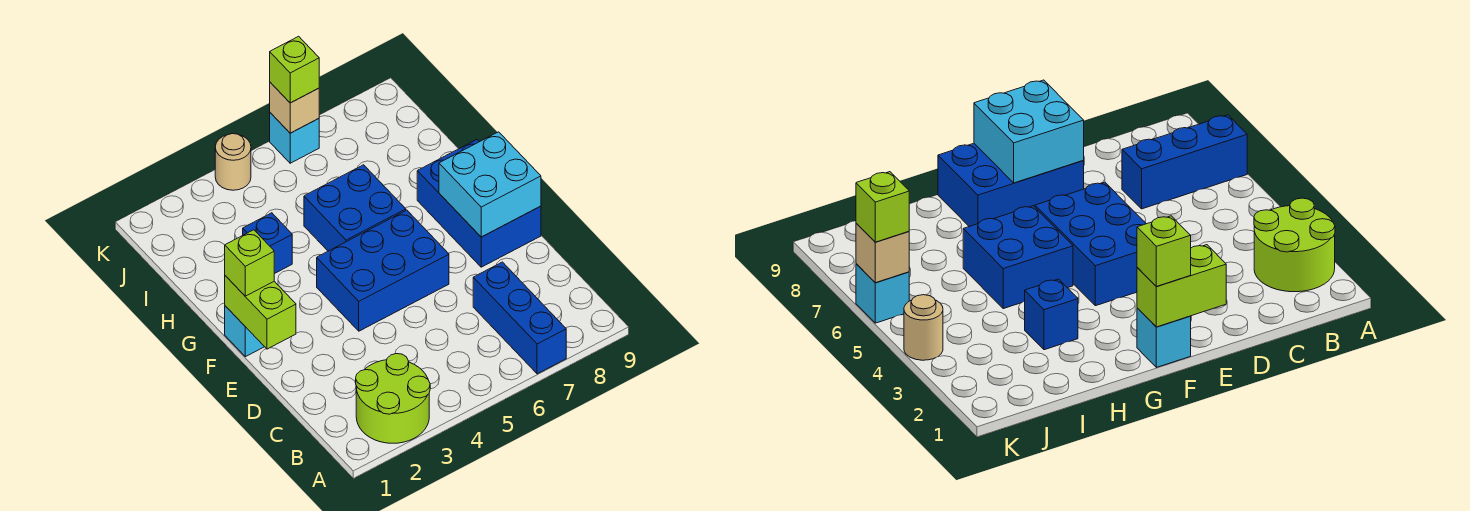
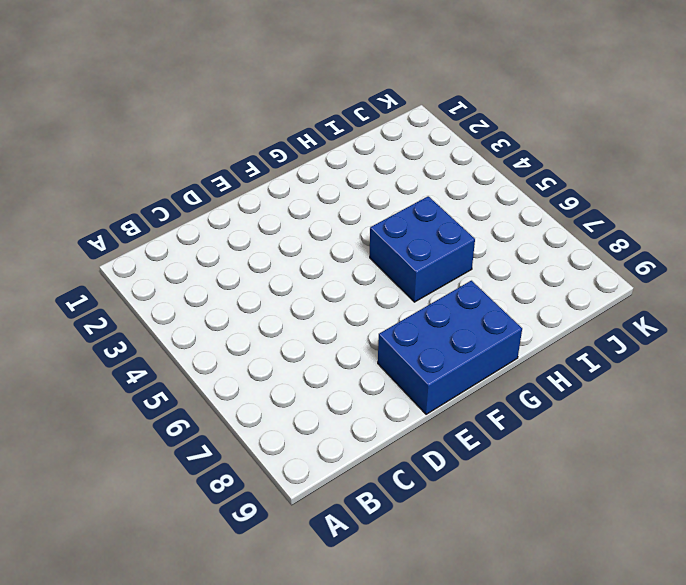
none -> lime 2x2 round brick [356,354,430,443]
none -> blue 1x3 brick [473,262,566,374]
none -> blue 2x3 brick [317,210,449,331]

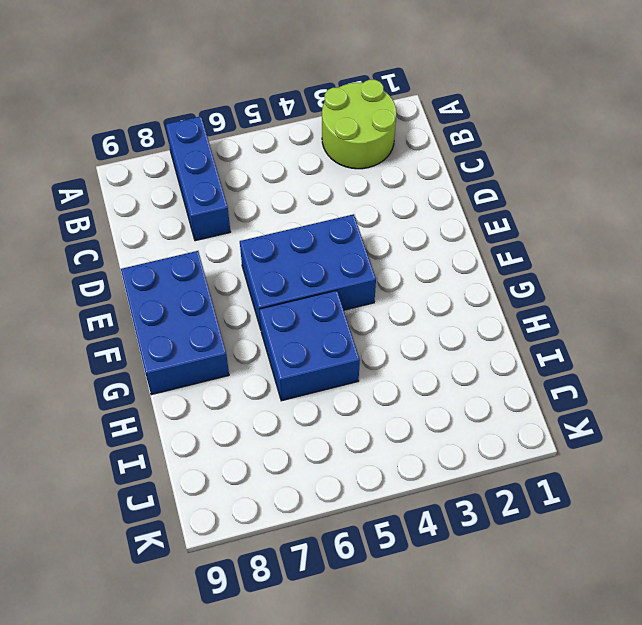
none -> cyan 1x1 brick [225,306,264,357]
none -> blue 1x1 brick [243,213,292,274]
none -> tan 1x1 round brick [215,134,251,190]

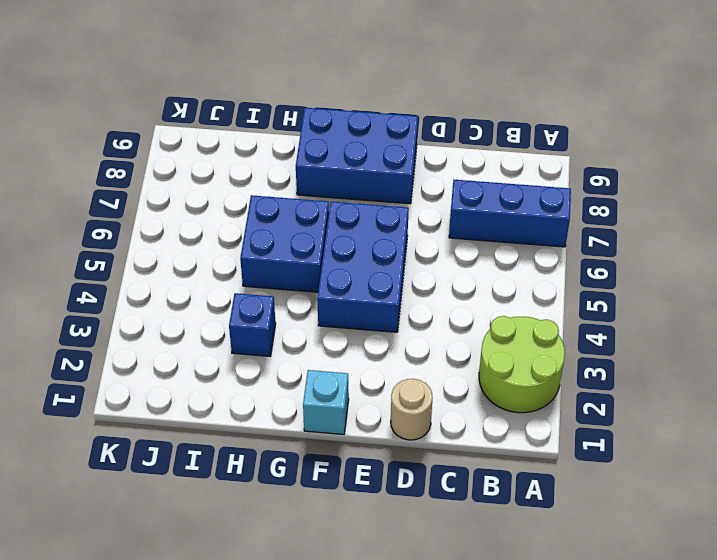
tan 1x1 round brick [391,379,433,440] -> tan 1x1 round brick moved to [215,134,251,190]
none -> cyan 1x1 brick [270,113,319,163]
none -> lime 1x2 brick [225,276,296,349]
none -> cyan 2x2 brick [439,132,541,237]

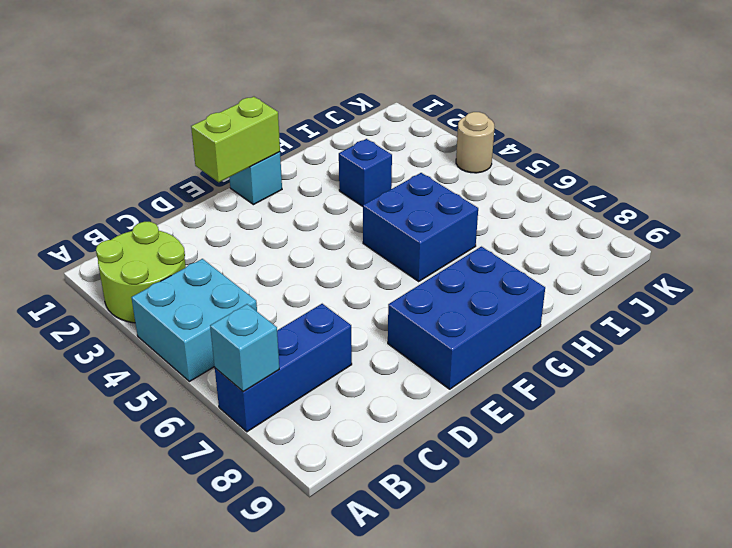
cyan 2x2 brick [131,259,257,382] -> cyan 2x2 brick moved to [439,132,541,237]
cyan 1x1 brick [210,304,279,391] -> cyan 1x1 brick moved to [270,113,319,163]
none -> blue 2x3 brick [317,210,449,331]
none -> tan 1x1 brick [270,82,319,133]
none -> lime 1x1 brick [225,230,274,296]

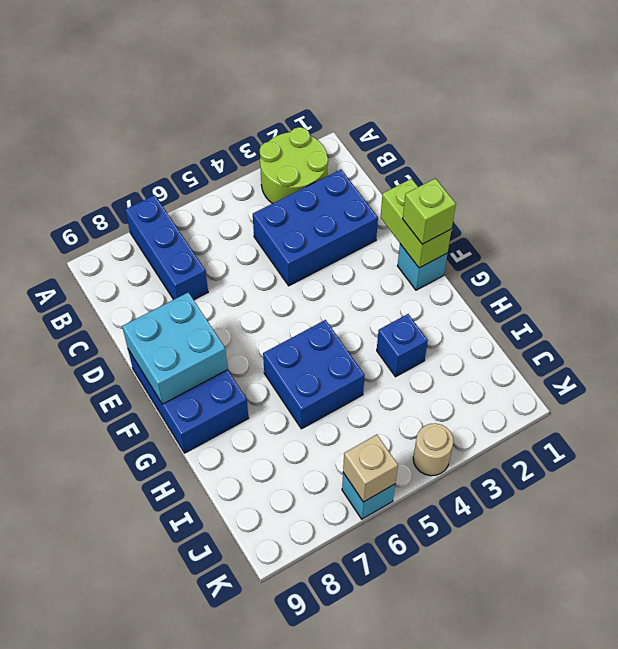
blue 2x3 brick [253,170,378,286] -> blue 2x3 brick moved to [317,210,449,331]
none -> lime 1x1 brick [270,36,319,103]

